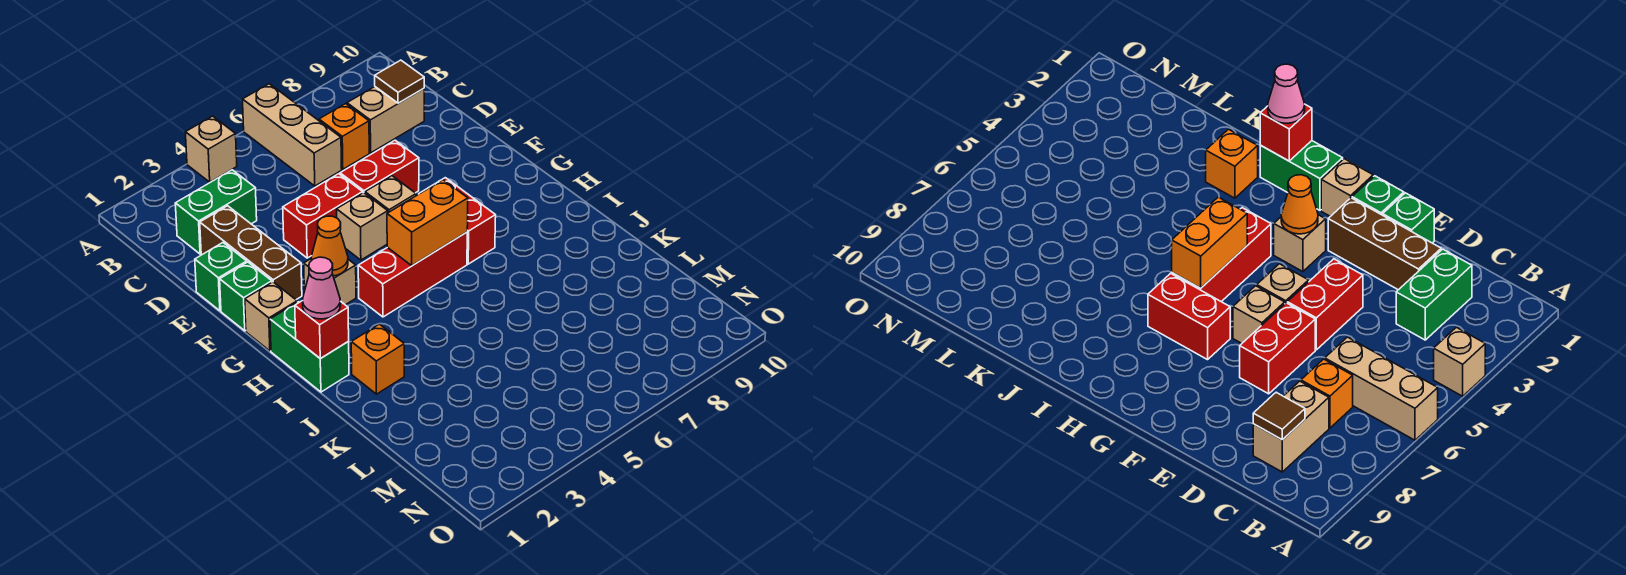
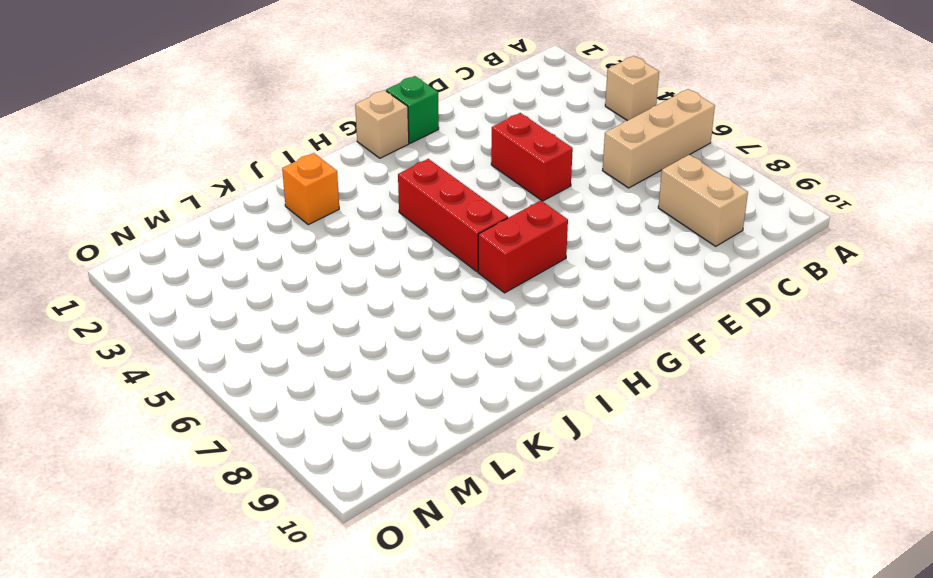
none -> green 1x2 brick [175,170,257,254]
none -> orange 1x1 brick [319,104,369,169]
none -> brown 1x3 brick [200,206,302,300]

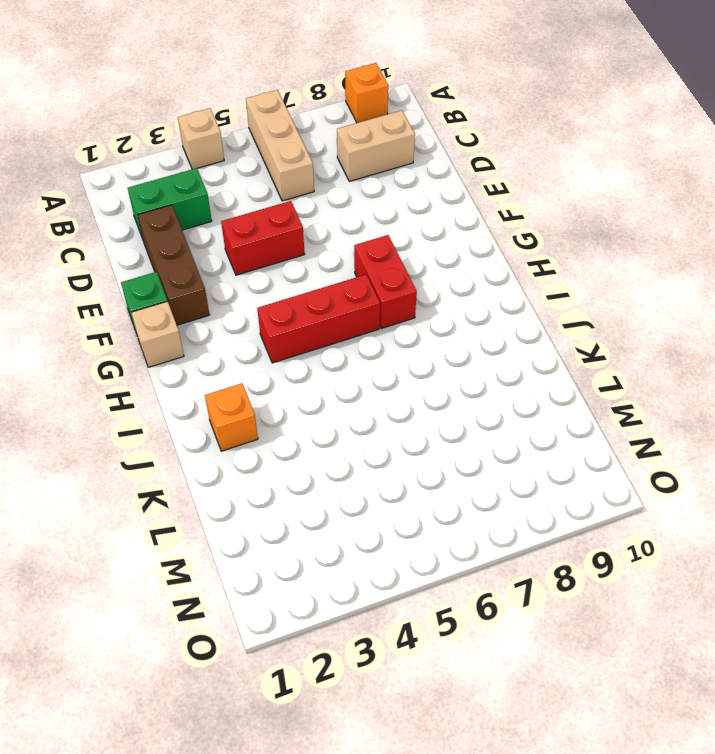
orange 1x1 brick [345,63,388,123] -> orange 1x1 brick moved to [319,104,369,169]
none -> green 1x1 brick [195,243,247,311]
none -> red 1x2 brick [340,140,419,193]
none -> tan 1x1 brick [337,193,388,260]

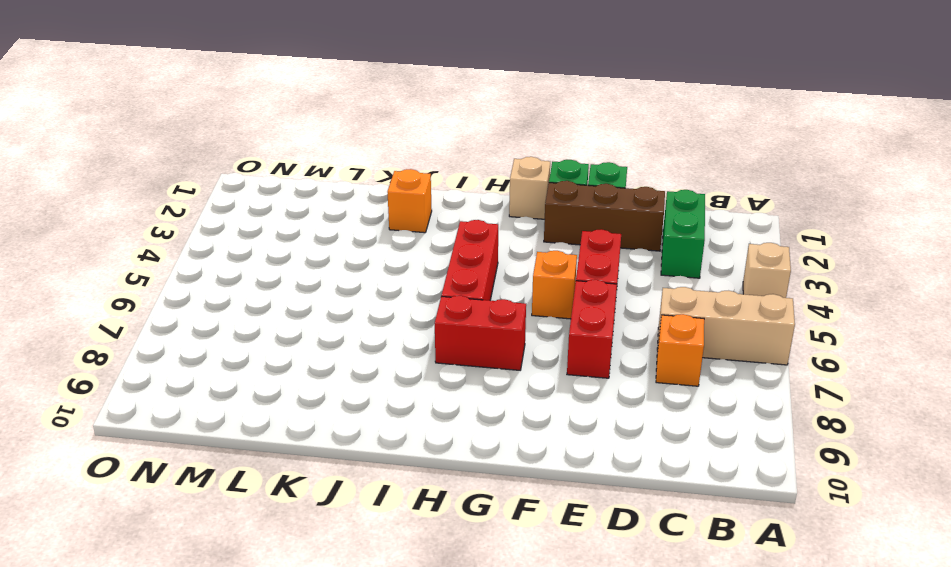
orange 1x1 brick [532,251,577,319] -> tan 1x1 brick [337,193,388,260]
none -> tan 1x2 brick [347,87,424,153]
none -> tan 1x1 brick [365,176,416,213]
none -> tan 1x1 brick [304,259,356,305]

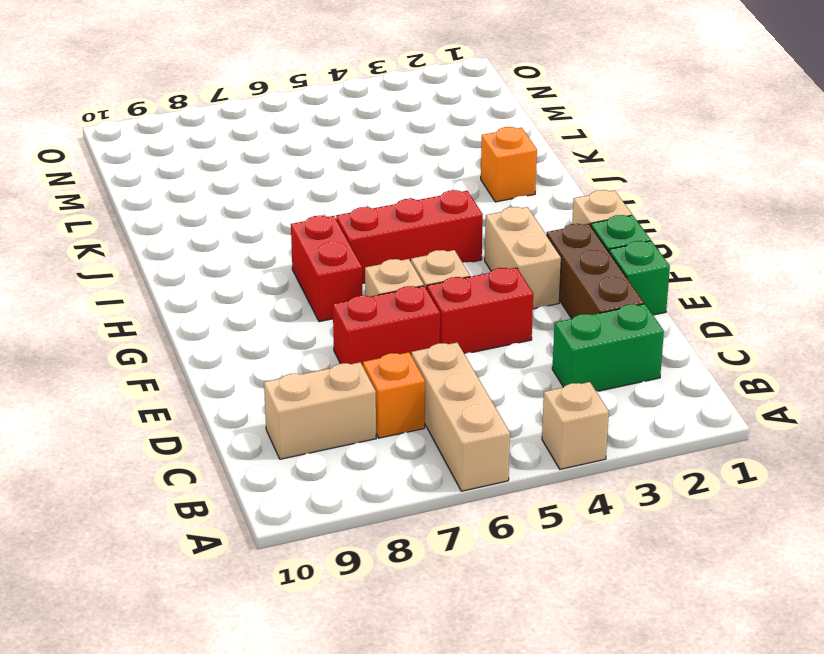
tan 1x2 brick [485,207,561,309] -> tan 1x1 brick [304,259,356,305]
none -> green 1x2 brick [270,302,349,392]
none -> brown 1x1 tile [375,60,424,103]
none -> orange 1x1 cone [311,216,348,276]

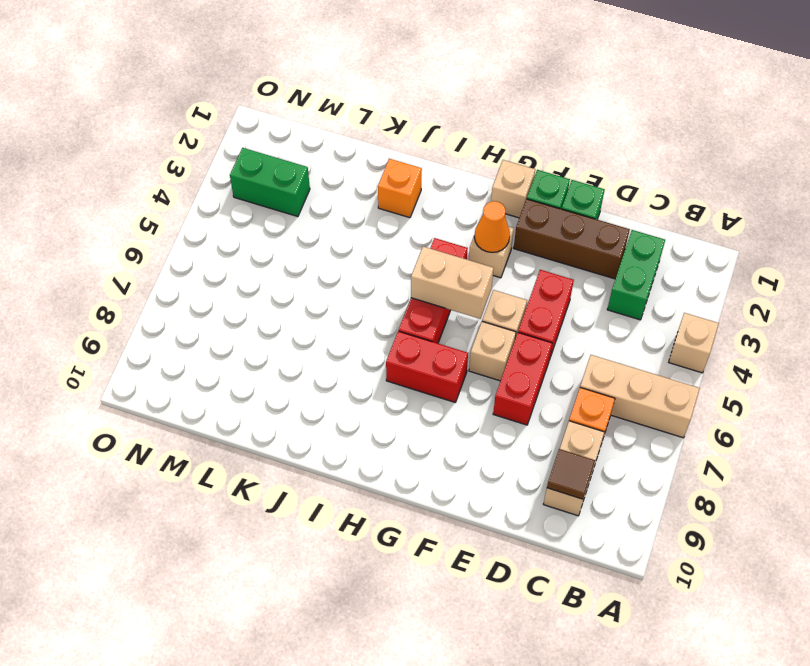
tan 1x2 brick [411,246,494,319] -> orange 1x2 brick [387,180,468,266]
green 1x2 brick [230,148,310,217] -> green 1x2 brick moved to [270,302,349,392]
none -> red 1x1 brick [295,301,349,359]
none -> pink 1x1 cone [303,257,340,319]

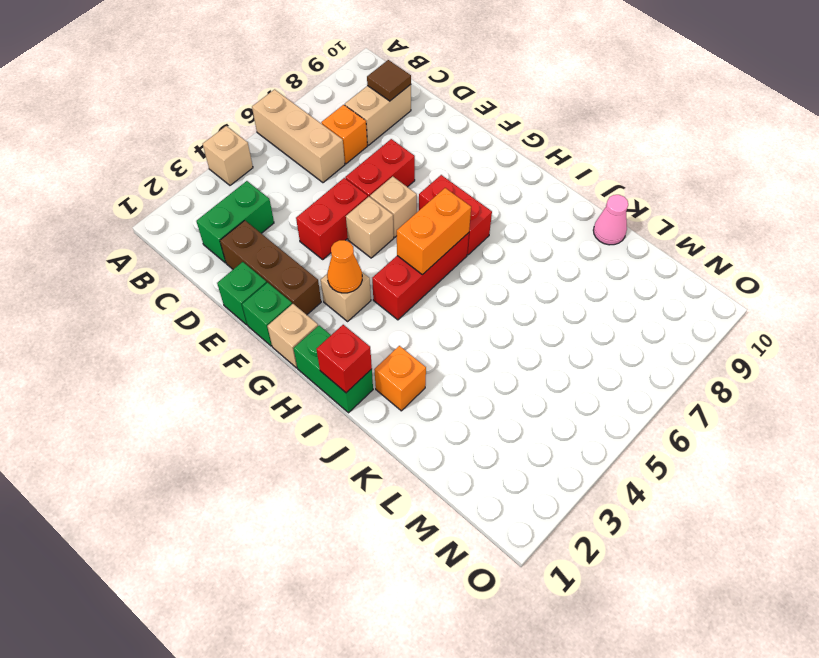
pink 1x1 cone [593,195,628,245] -> pink 1x1 cone moved to [303,257,340,319]

